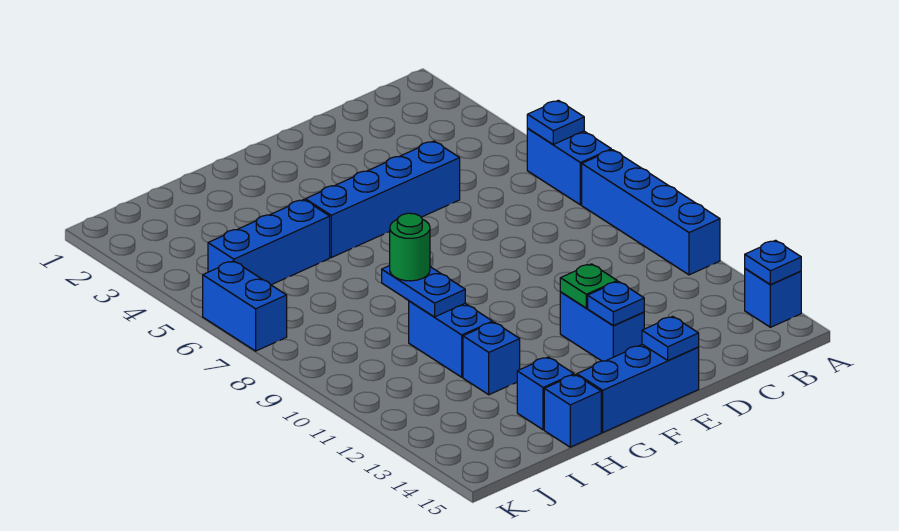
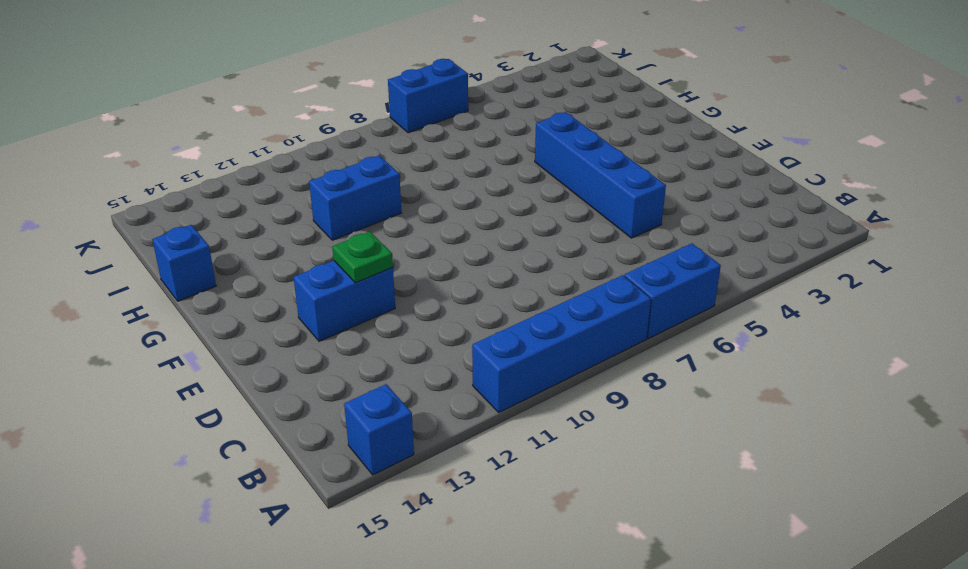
none -> blue 1x3 brick [577,344,699,432]
none -> blue 1x3 brick [208,200,330,285]
none -> blue 1x1 brick [463,322,520,395]

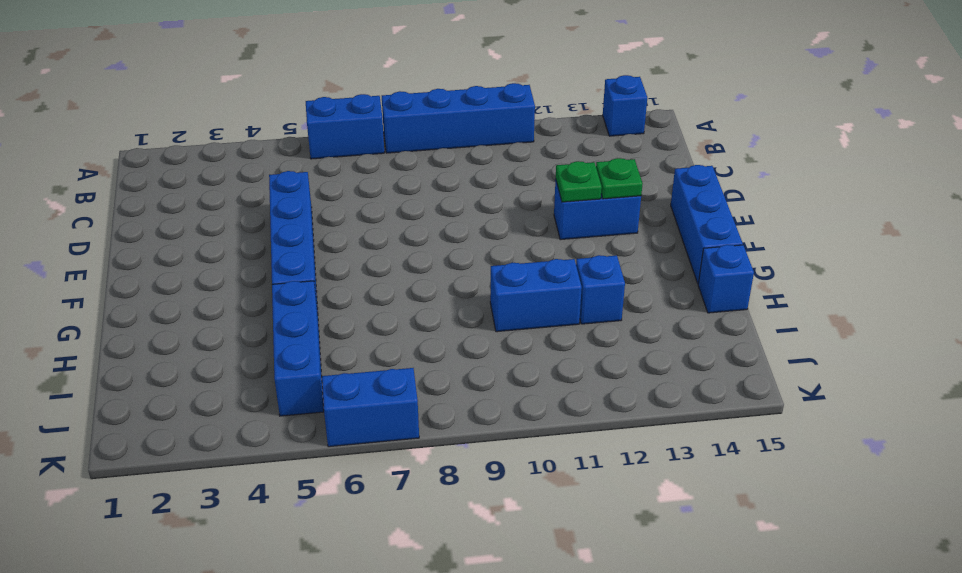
green 1x1 plate [596,158,643,199] -> blue 1x1 plate [588,281,644,326]
none -> blue 1x1 brick [517,357,574,430]
none -> blue 1x1 plate [527,100,584,144]
none -> blue 1x1 plate [745,240,801,285]

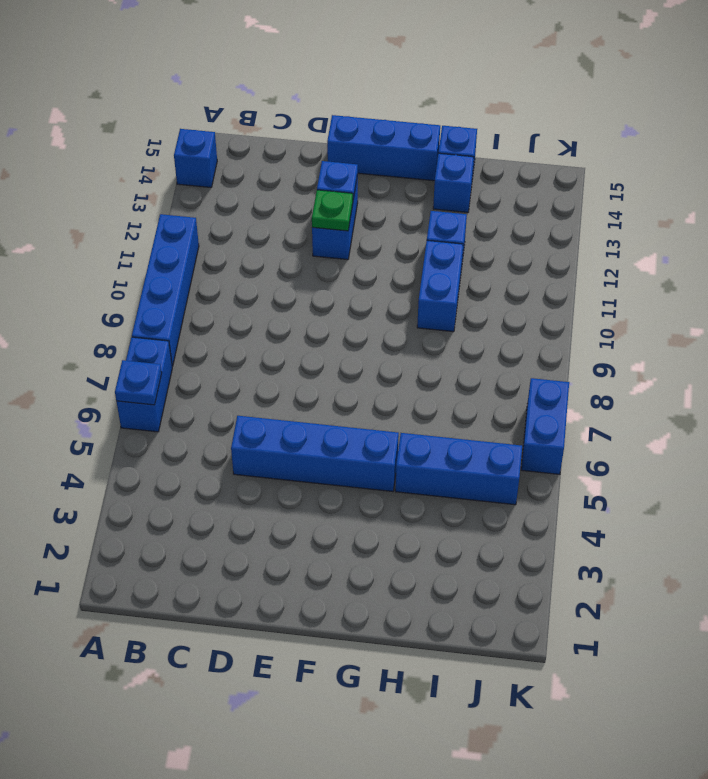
none -> blue 1x1 plate [745,240,801,285]
none -> blue 1x1 plate [642,316,699,361]
none -> blue 1x2 plate [382,266,465,317]

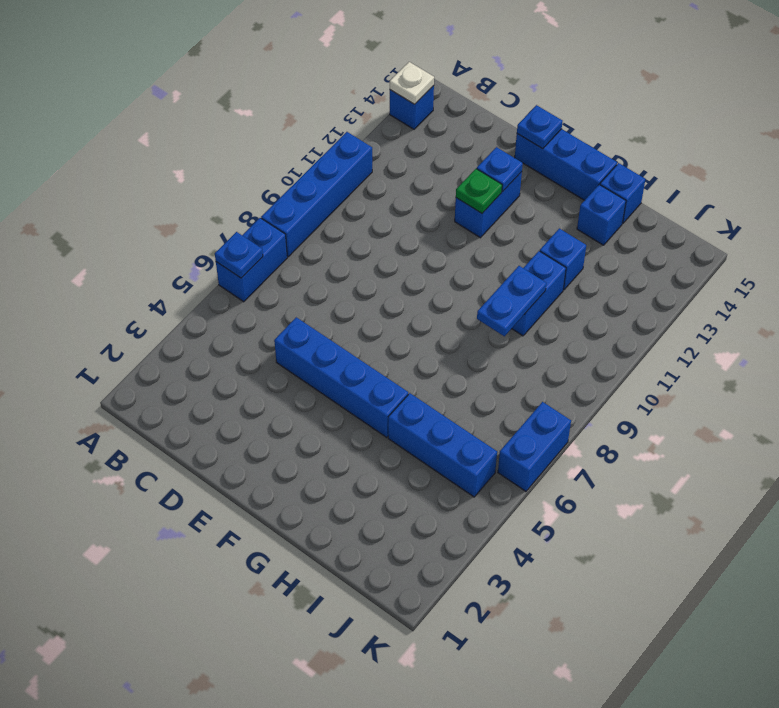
white 1x1 plate [390,62,434,104] -> blue 1x1 plate [745,240,801,285]
none -> green 1x1 round brick [390,213,430,281]

